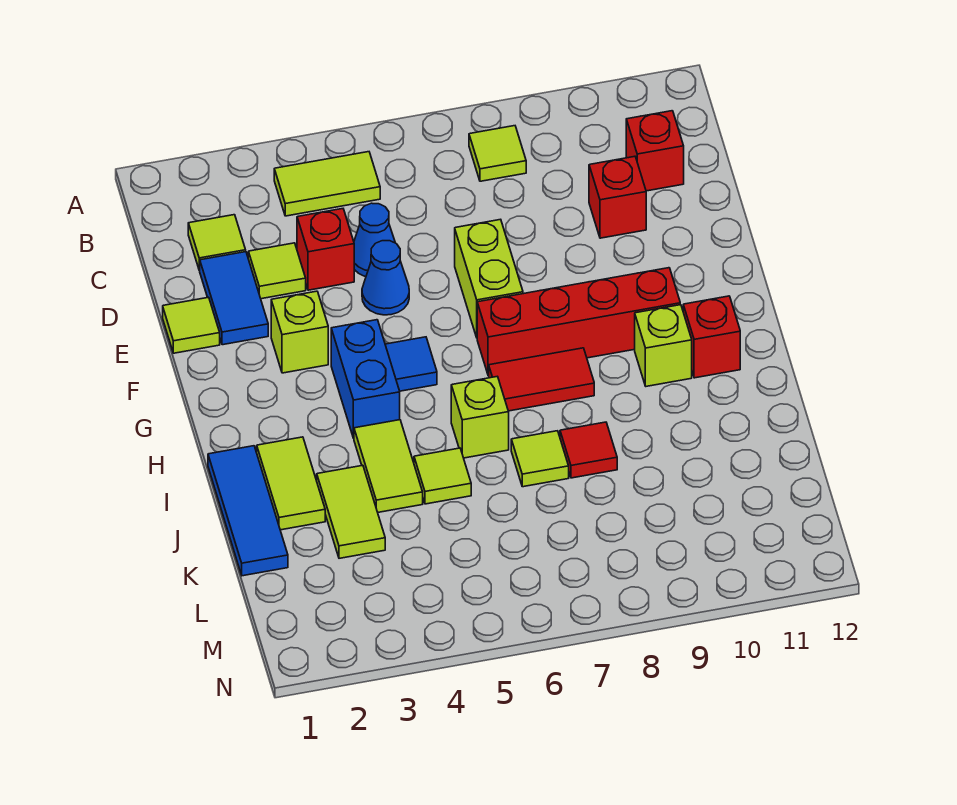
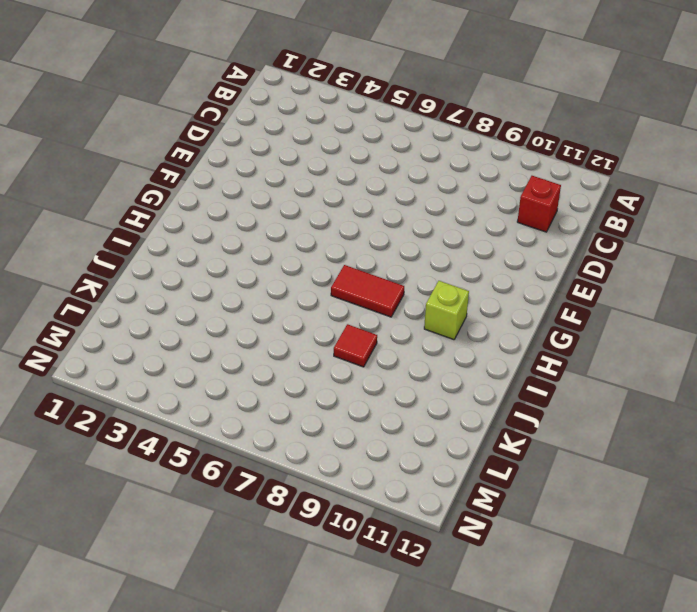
none -> lime 1x2 tile [274,152,380,216]
none -> lime 1x1 tile [469,126,526,181]
none -> lime 1x1 tile [188,215,246,270]

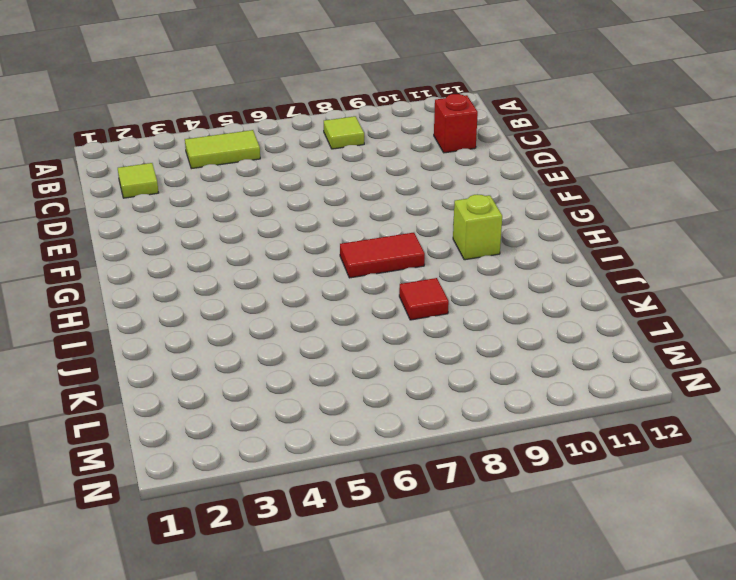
none -> blue 1x2 tile [199,252,268,345]
none -> lime 1x1 tile [248,243,306,299]
none -> red 1x1 brick [297,209,354,290]

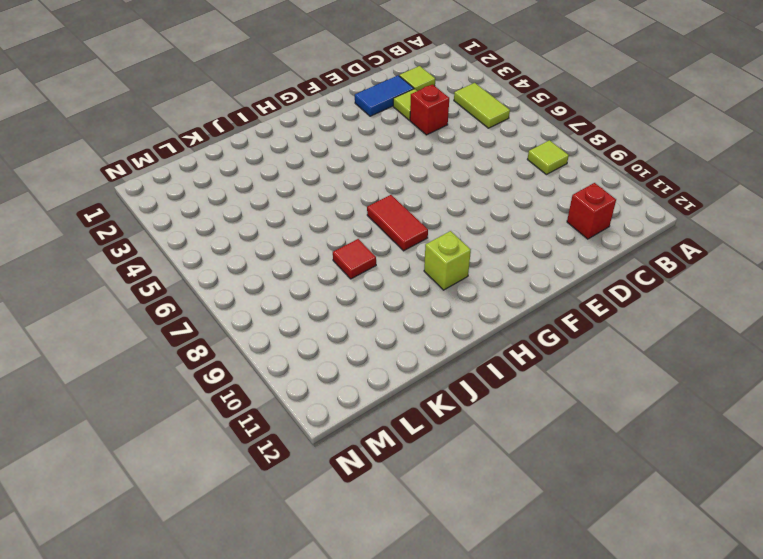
none -> blue 1x1 cone [354,203,395,277]
none -> red 1x1 brick [589,156,646,238]
none -> lime 1x1 tile [163,297,220,353]

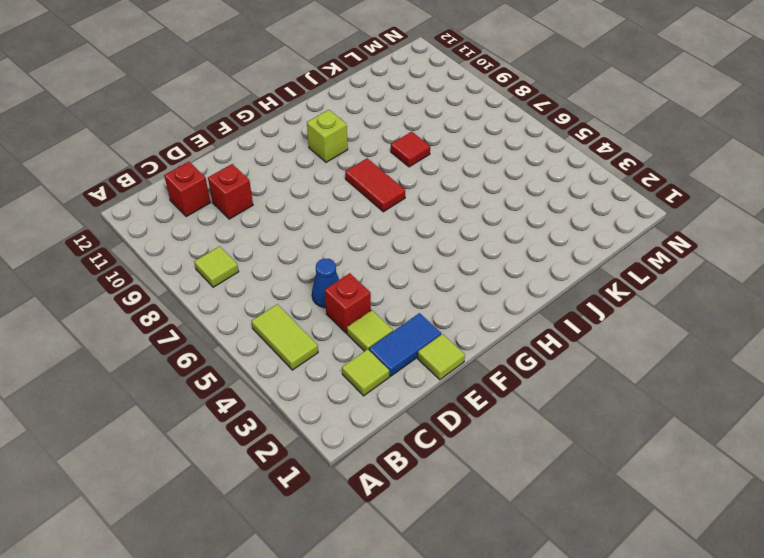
none -> blue 1x1 cone [362,241,409,315]
none -> lime 1x2 brick [455,219,523,337]
none -> lime 1x1 brick [271,291,328,373]

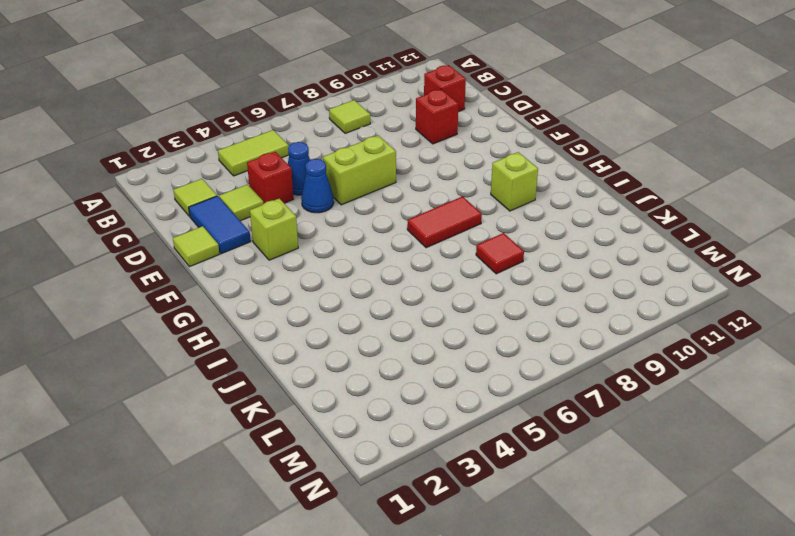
lime 1x2 brick [323,135,396,205] -> lime 1x2 brick turned to [455,219,523,337]
none -> blue 1x2 brick [331,320,400,438]
none -> blue 1x1 tile [385,337,437,391]
none -> red 1x4 brick [477,268,680,376]

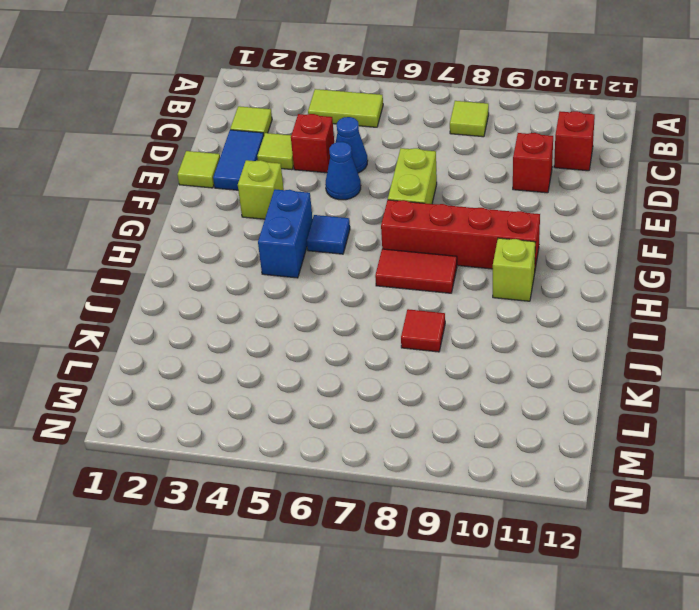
none -> red 1x1 brick [683,296,740,378]
none -> blue 1x3 tile [208,446,288,576]
none -> lime 1x2 tile [257,437,325,530]

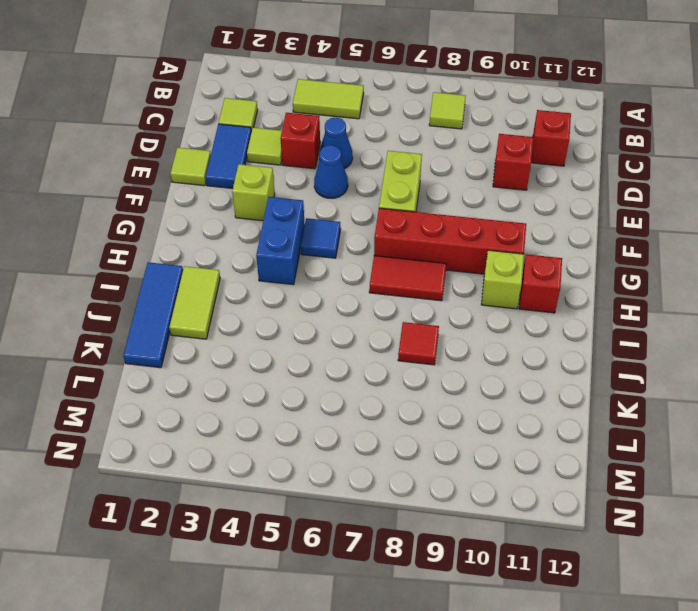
none -> lime 1x2 tile [354,420,423,512]
none -> lime 1x1 brick [451,376,509,458]
none -> lime 1x2 tile [317,465,385,558]

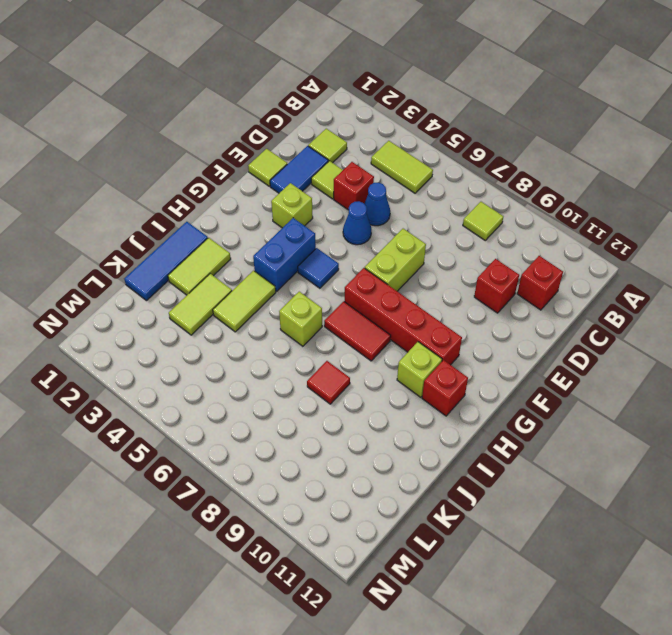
none -> lime 1x1 tile [414,448,471,504]
none -> lime 1x1 tile [511,431,569,487]

